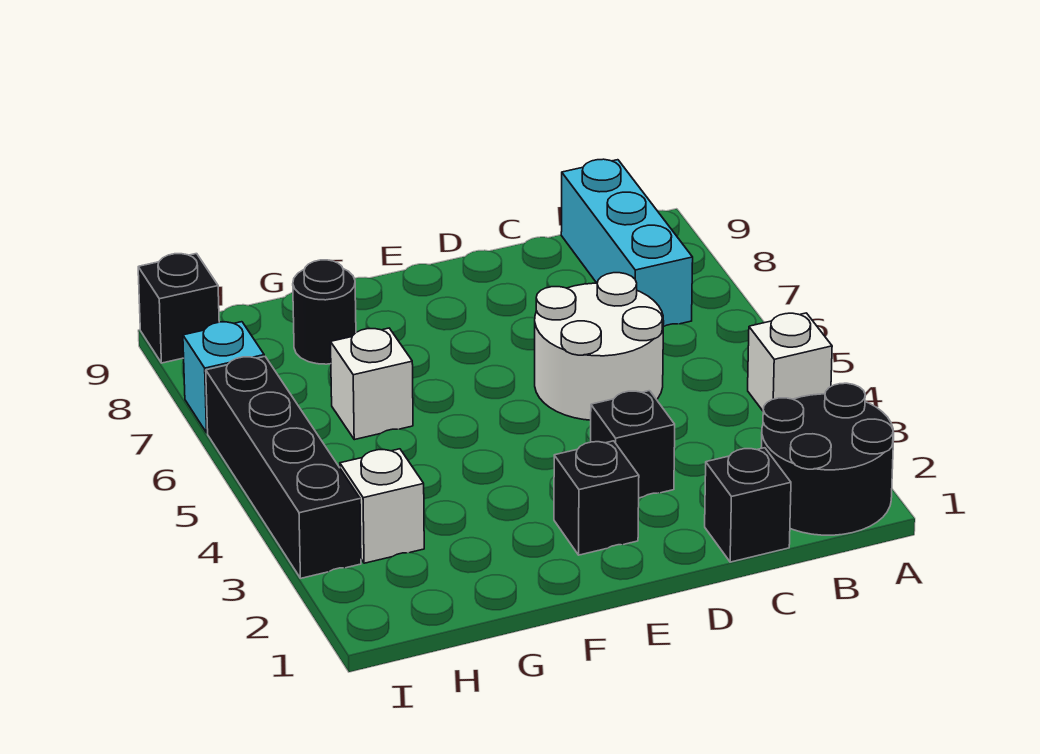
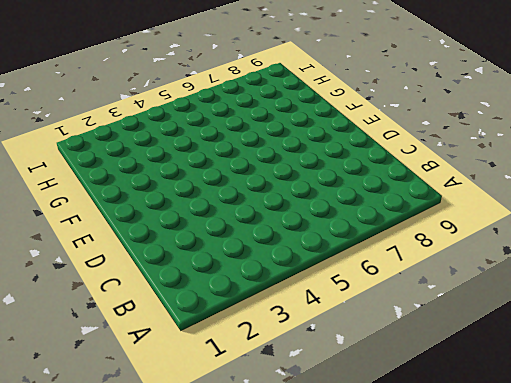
none -> black 2x2 round brick [761,383,894,535]
none -> white 1x1 brick [748,313,832,411]
none -> cyan 1x3 brick [561,159,693,327]

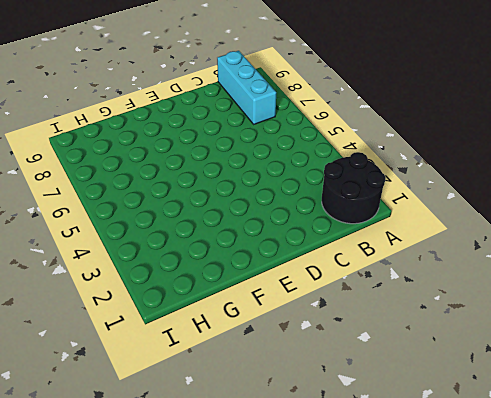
none -> white 1x1 brick [748,313,832,411]
none -> black 1x1 brick [705,448,791,562]
none -> white 2x2 round brick [535,273,664,420]

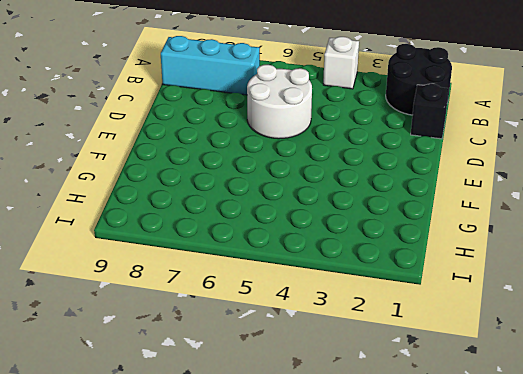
none -> black 1x1 brick [591,391,675,498]
none -> black 1x1 brick [554,441,639,555]
none -> white 1x1 brick [331,328,413,440]

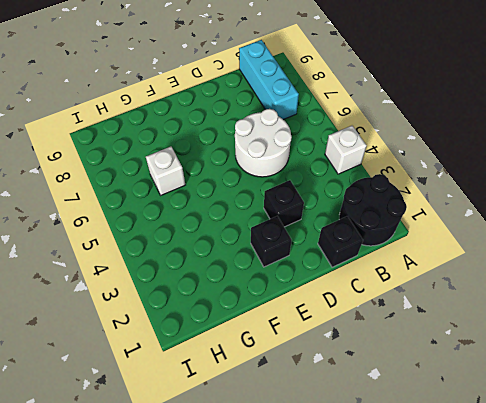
none -> black 1x1 round brick [293,260,356,364]
none -> white 1x1 brick [340,449,424,563]
none -> black 1x4 brick [206,356,361,578]

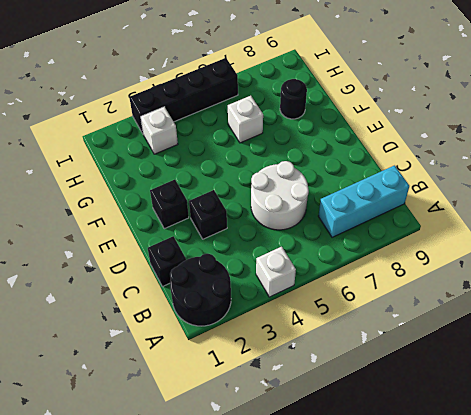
none -> cyan 1x1 brick [183,322,264,433]
none -> black 1x1 brick [138,254,219,363]

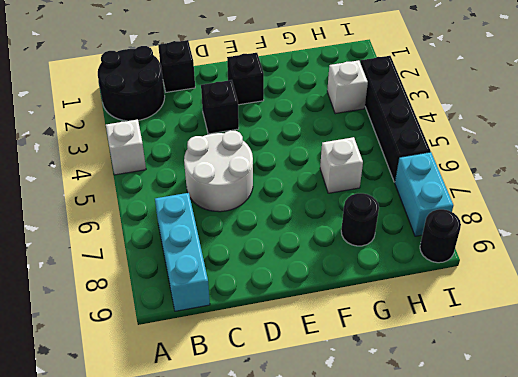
cyan 1x2 brick [395,152,453,236] -> cyan 1x1 brick [183,322,264,433]
black 1x1 round brick [420,209,461,263] -> black 1x1 brick [138,254,219,363]

